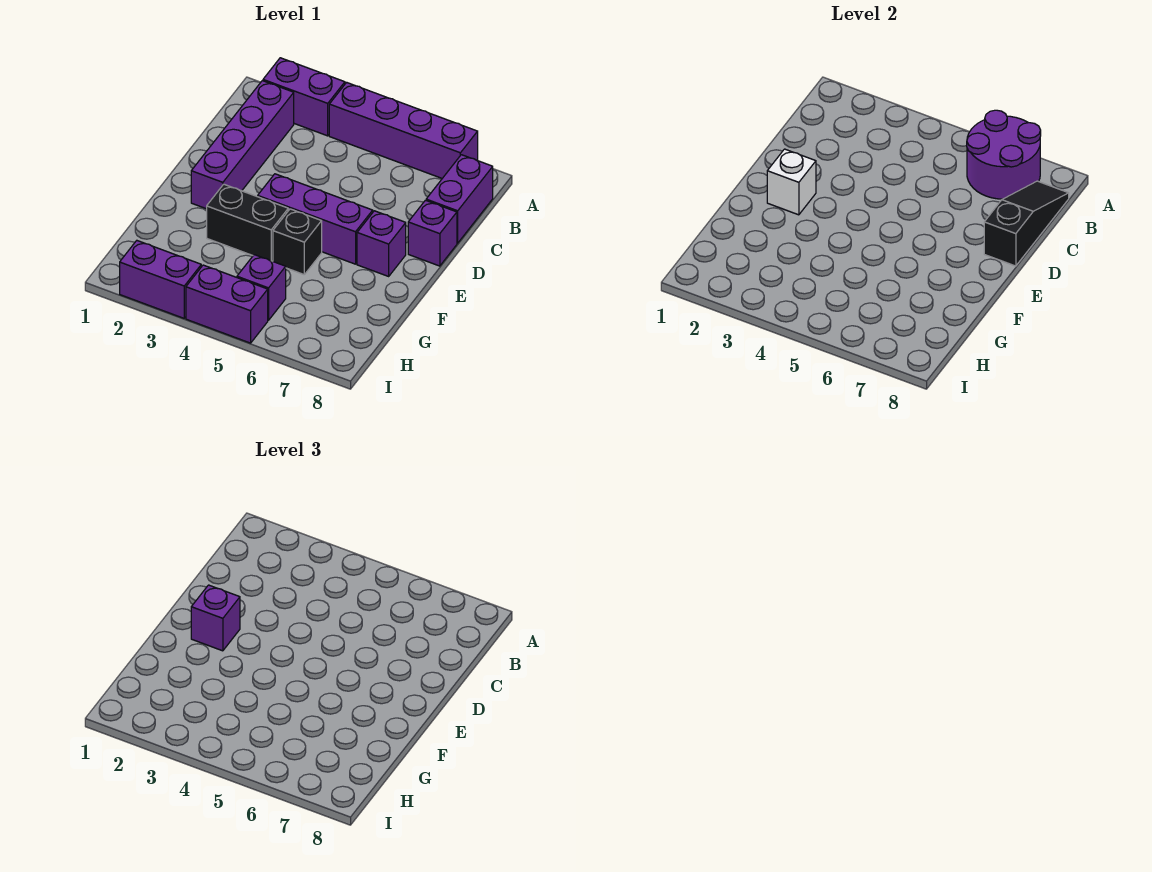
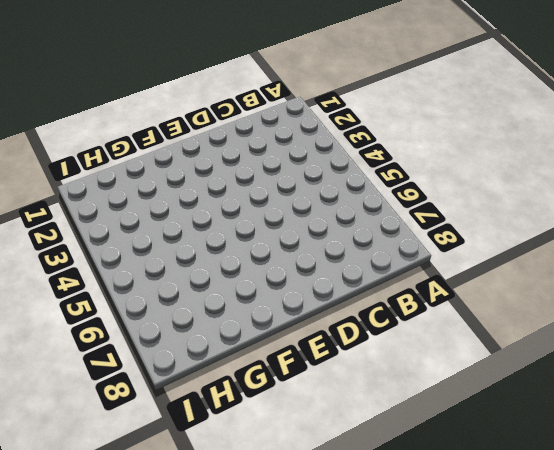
none -> purple 1x2 brick [263,58,345,136]
none -> purple 1x4 brick [329,82,478,178]
none -> purple 1x4 brick [191,81,294,209]

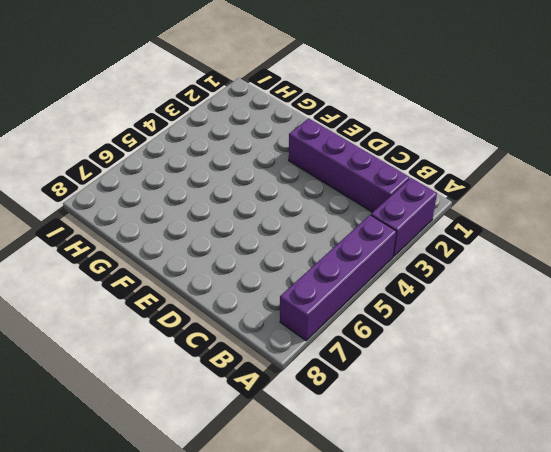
none -> purple 1x2 brick [426,155,493,243]
none -> purple 1x1 brick [408,200,457,266]
none -> purple 1x3 brick [258,174,373,264]

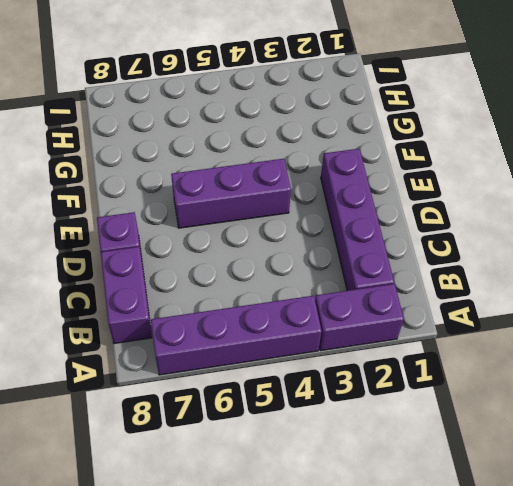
none -> purple 1x1 brick [357,211,406,276]
none -> black 1x2 brick [207,184,288,261]
none -> black 1x1 brick [273,209,322,274]

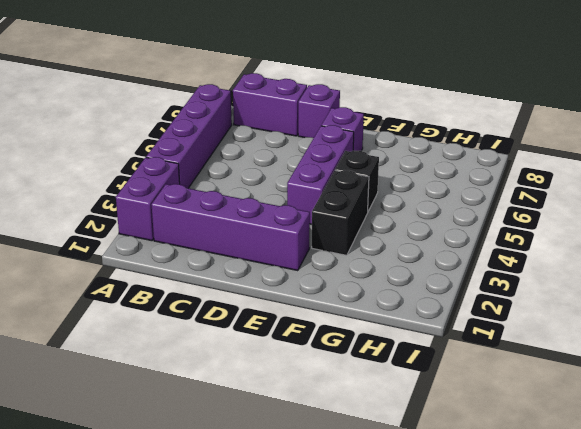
none -> purple 1x1 brick [237,255,286,320]
none -> purple 1x2 brick [120,241,201,318]
none -> purple 1x2 brick [186,265,268,343]

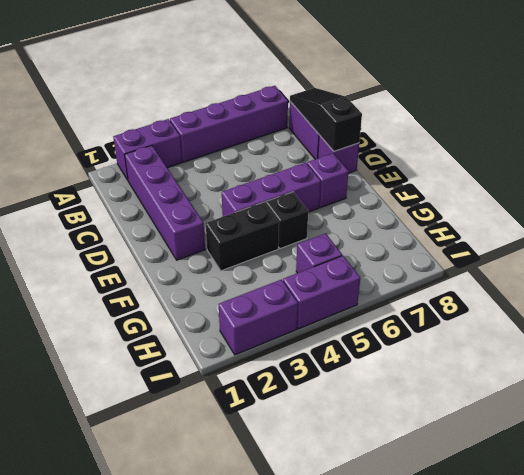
none -> purple 2x2 round brick [967,110,1041,199]
none -> white 1x1 brick [767,149,816,215]
none -> purple 1x1 brick [191,585,240,651]

